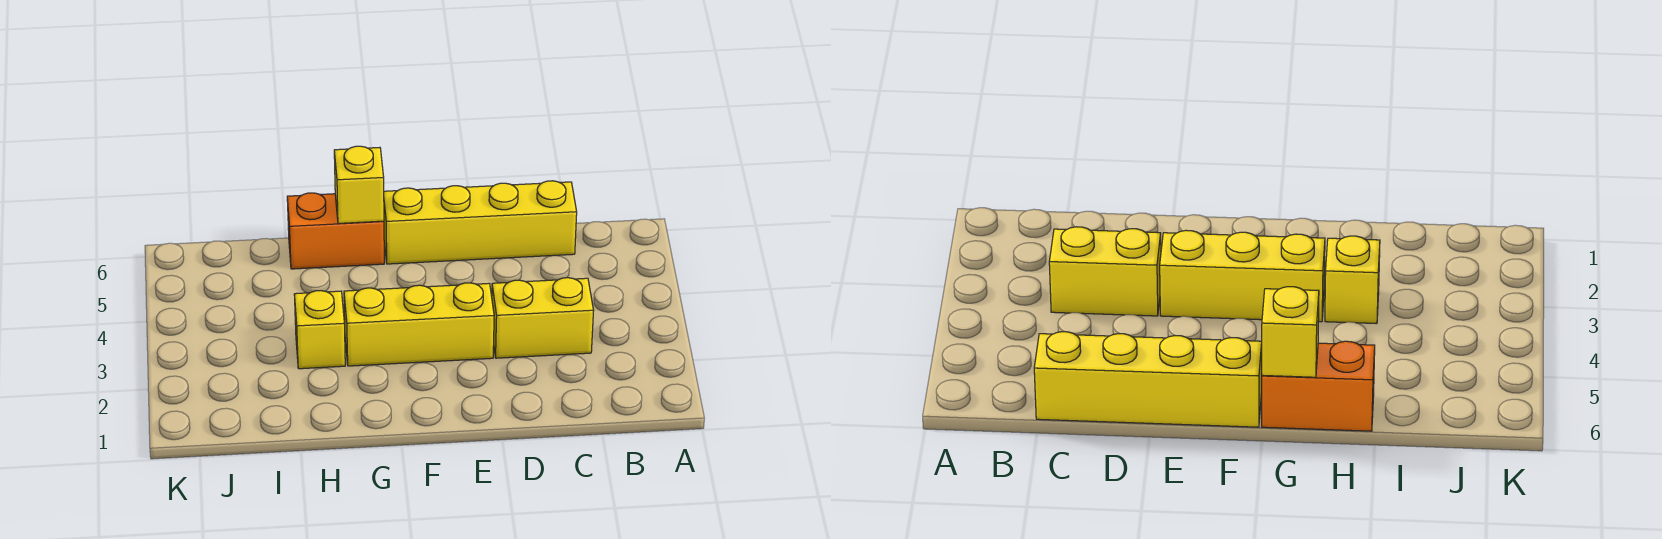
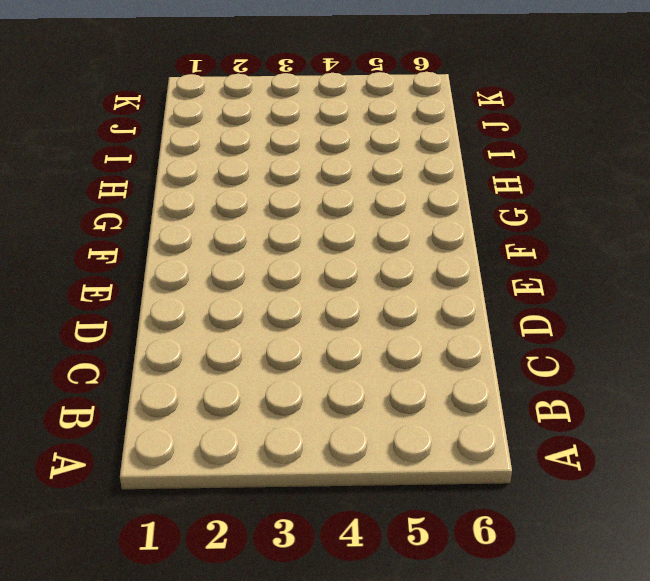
none -> yellow 1x2 brick [492,278,594,358]
none -> yellow 1x4 brick [384,181,577,264]

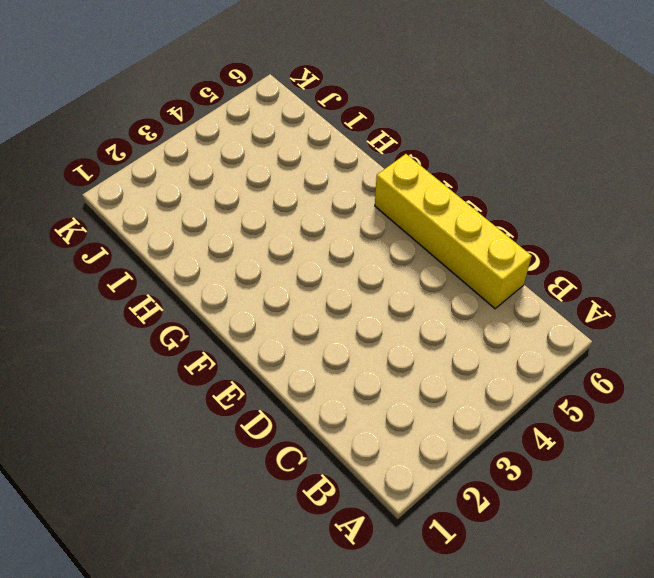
none -> yellow 1x2 brick [492,278,594,358]
none -> yellow 1x3 brick [344,283,494,366]

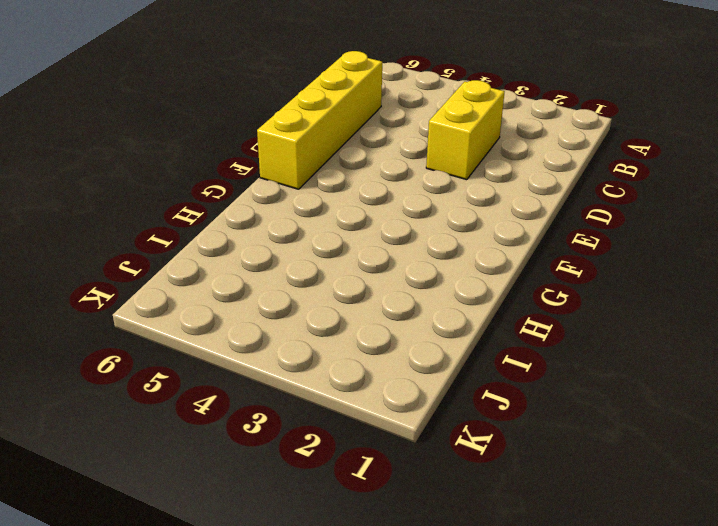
none -> yellow 1x3 brick [344,283,494,366]
none -> orange 1x2 brick [287,193,384,269]

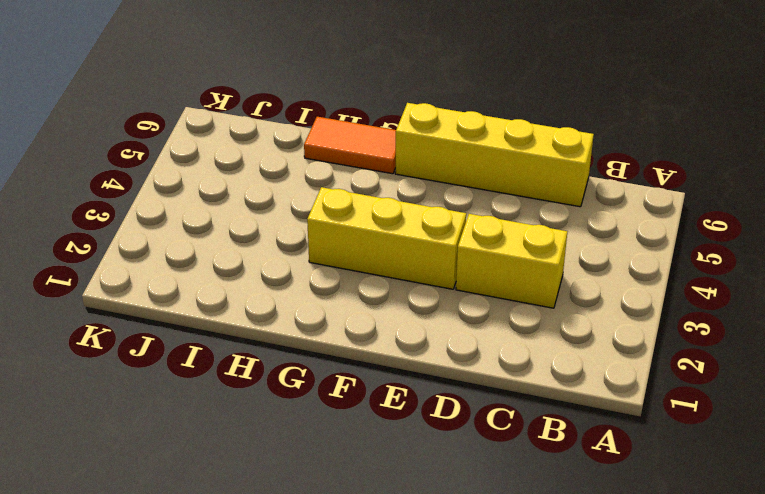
orange 1x2 tile [304,117,396,174] -> orange 1x2 brick [287,193,384,269]
none -> yellow 1x1 brick [294,291,345,369]
none -> yellow 1x1 brick [334,146,384,223]

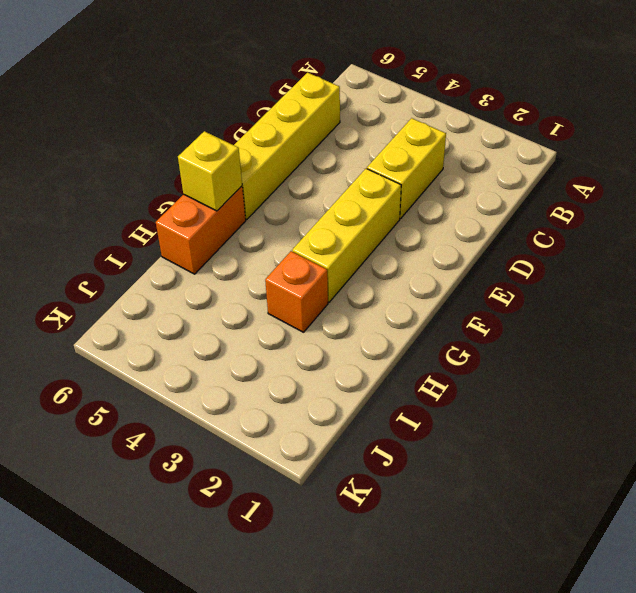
orange 1x1 brick [265,251,328,332] -> yellow 1x1 brick [294,291,345,369]

